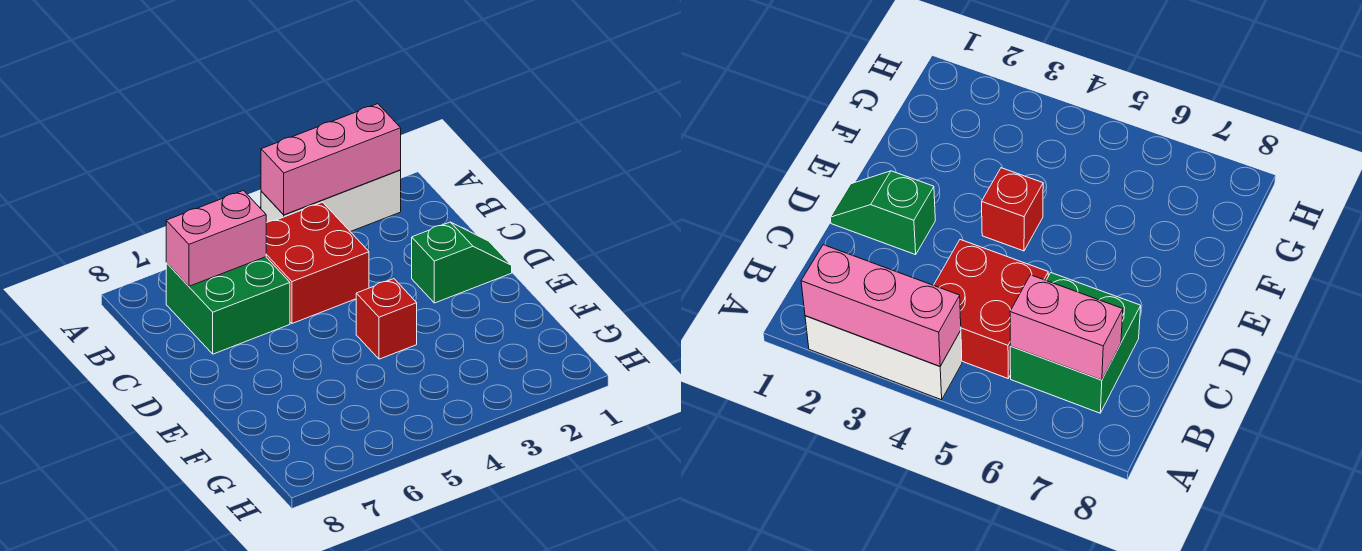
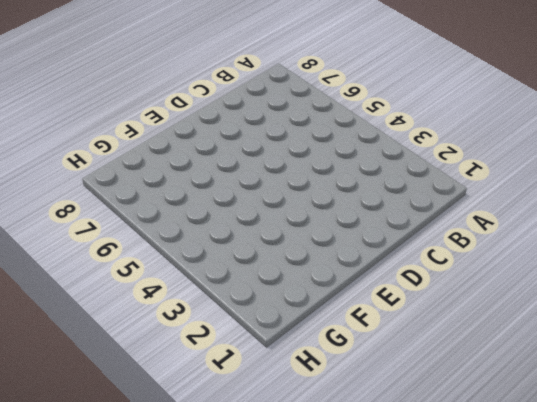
none -> white 1x3 brick [261,170,401,232]
none -> red 2x2 brick [266,202,369,323]

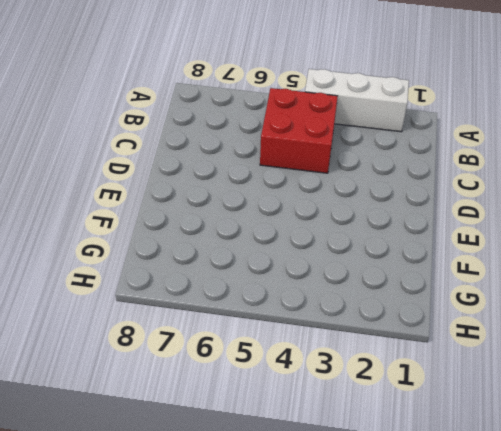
none -> green 2x2 brick [166,257,290,354]
none -> green 1x2 slope [412,222,512,303]

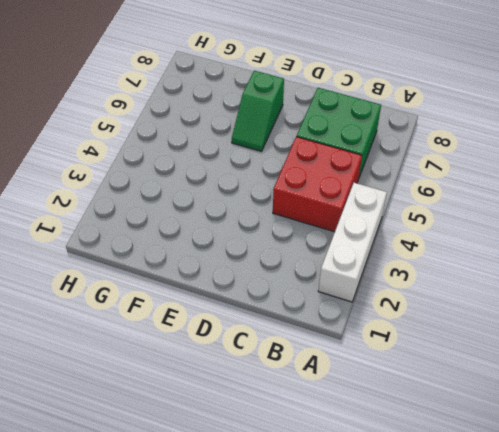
green 1x2 slope [232,71,284,151] -> green 1x2 slope moved to [412,222,512,303]
none -> red 1x1 brick [356,279,417,359]
none -> pink 1x3 brick [261,104,401,215]

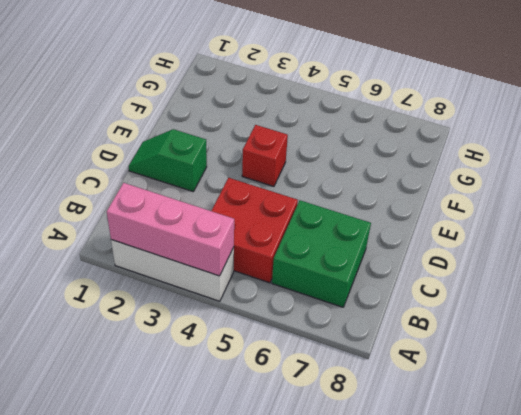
none -> pink 1x2 brick [166,190,266,286]

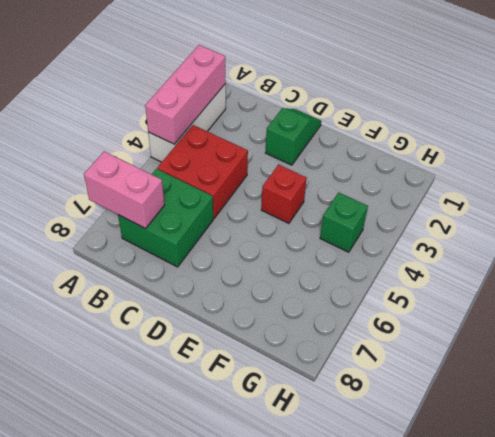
pink 1x2 brick [84,152,164,229] -> pink 1x2 brick turned to [166,190,266,286]
green 1x1 brick [320,192,368,252] -> none

